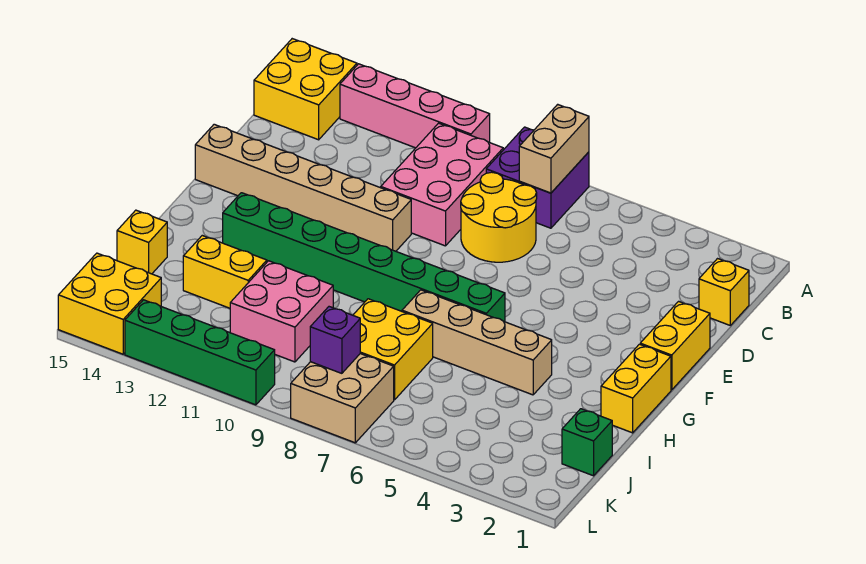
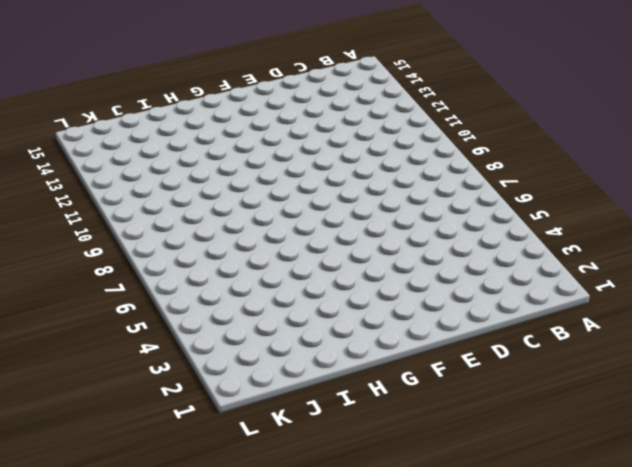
none -> purple 2x2 brick [486,127,589,228]
none -> pink 1x4 brick [340,64,490,148]
none -> yellow 2x2 brick [254,39,357,140]

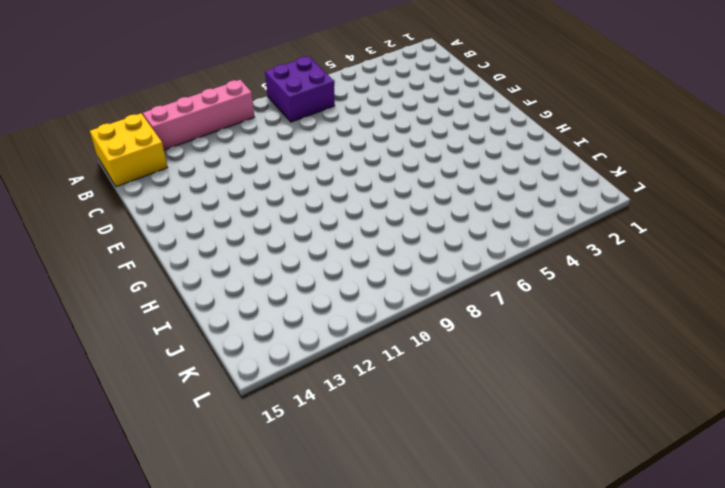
none -> pink 2x3 brick [381,123,503,246]
none -> yellow 1x1 brick [699,259,749,325]
none -> yellow 2x2 round brick [461,172,537,262]

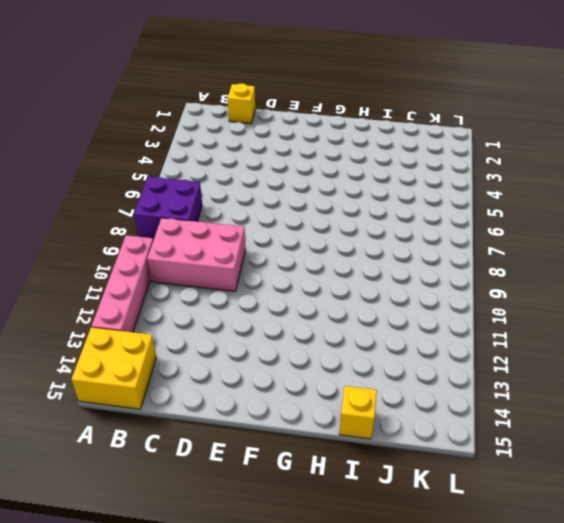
none -> yellow 2x2 round brick [461,172,537,262]
none -> yellow 1x2 brick [640,301,710,390]
none -> tan 1x6 brick [195,124,411,251]

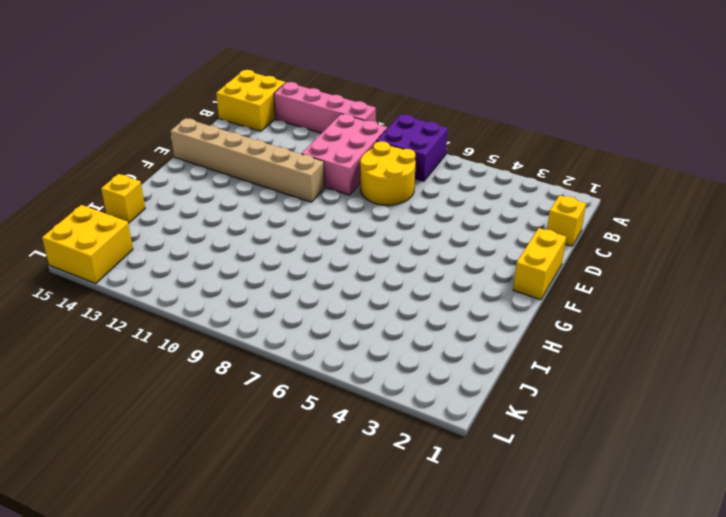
none -> yellow 1x2 brick [601,344,671,433]
none -> green 1x8 brick [223,193,505,322]
none -> tan 1x4 brick [402,290,552,395]

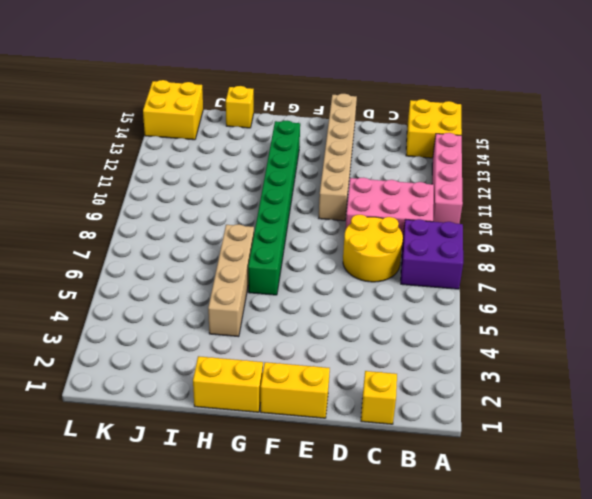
none -> yellow 2x2 brick [353,299,433,400]
none -> pink 2x2 brick [230,261,333,362]
none -> yellow 1x2 brick [183,236,267,308]

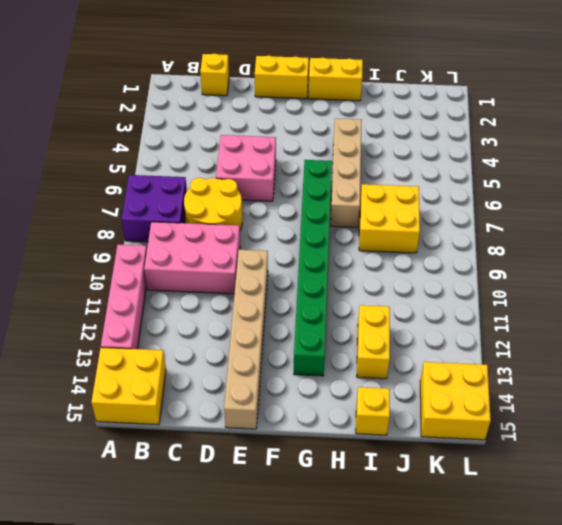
pink 2x2 brick [216,135,276,201] -> pink 2x2 brick moved to [230,261,333,362]
none -> green 1x1 brick [562,409,612,476]
none -> tan 2x2 brick [291,354,394,443]
none -> green 1x4 brick [125,300,275,405]

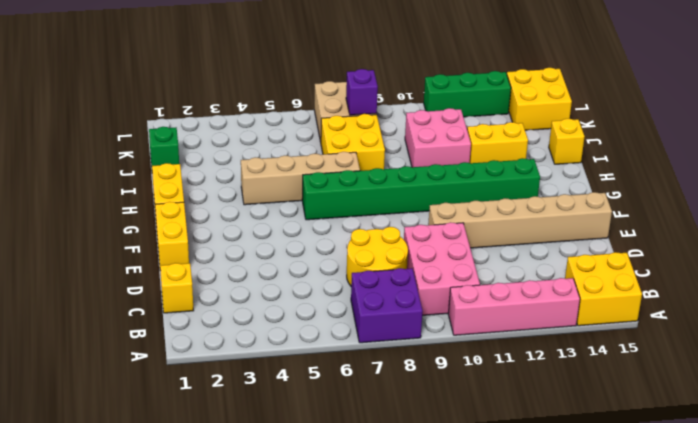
green 1x3 brick [424,71,511,117] -> green 1x4 brick [125,300,275,405]
none -> tan 1x2 brick [519,104,589,193]

